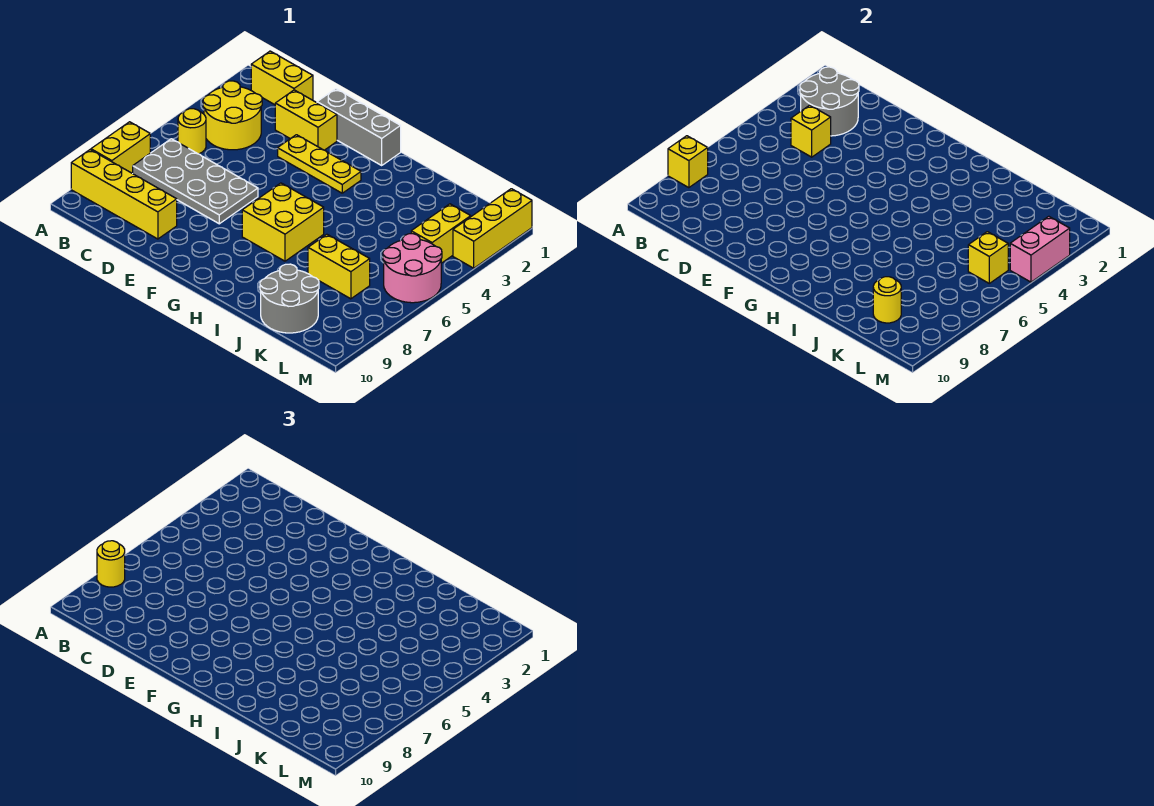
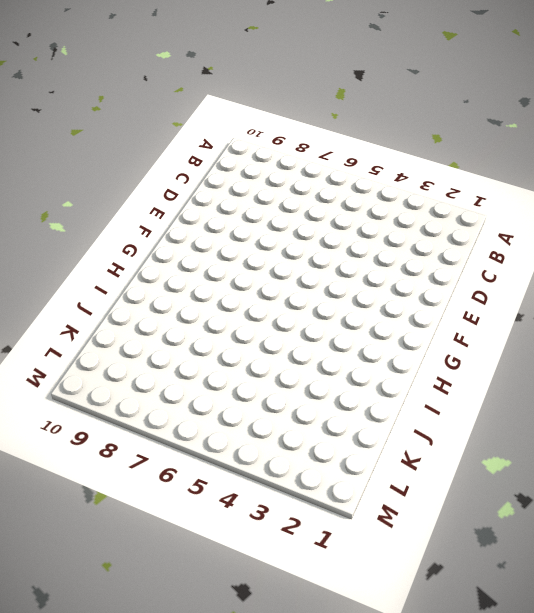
none -> yellow 1x2 brick [91,122,150,173]
none -> yellow 1x4 brick [71,150,177,239]
none -> yellow 1x2 brick [251,51,313,105]

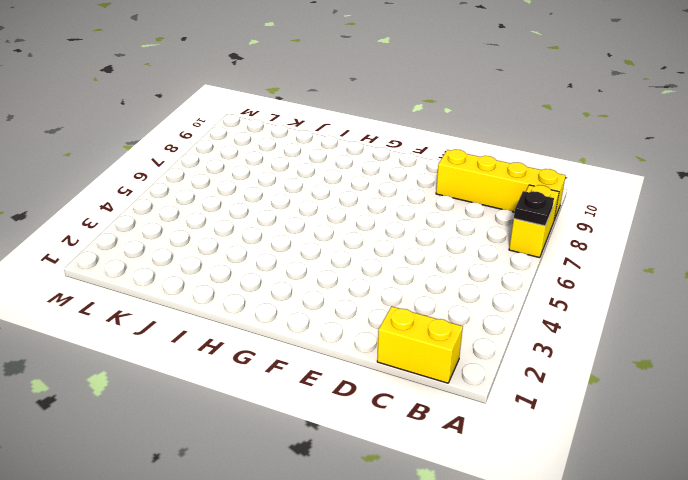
black 1x1 plate [514,191,554,226] -> none
none -> yellow 2x2 round brick [203,81,262,150]
none -> yellow 1x1 round brick [178,109,206,154]
none -> grey 2x4 plate [133,139,258,224]

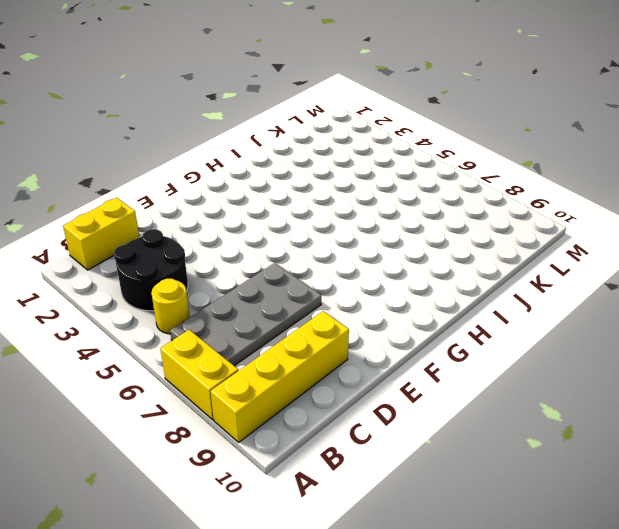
black 2x2 round brick [114,229,188,311] -> yellow 2x2 round brick [203,81,262,150]
none -> yellow 1x2 brick [275,90,337,150]
none -> grey 1x3 brick [317,89,401,165]
none -> yellow 1x3 plate [278,135,361,193]

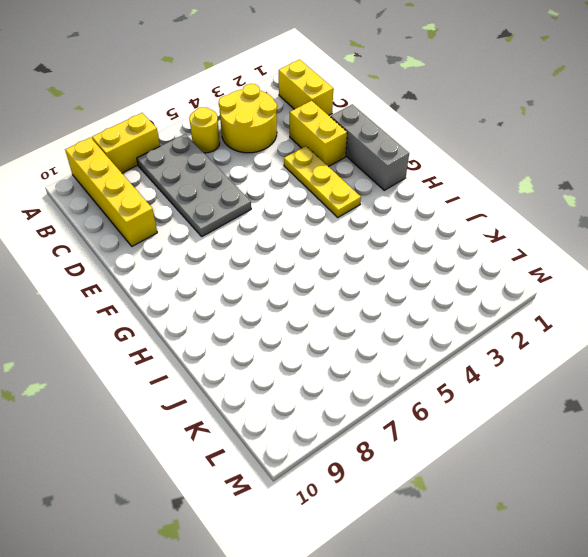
none -> yellow 2x2 brick [242,183,324,261]
none -> yellow 1x2 brick [308,234,370,299]
none -> grey 2x2 round brick [260,264,319,333]

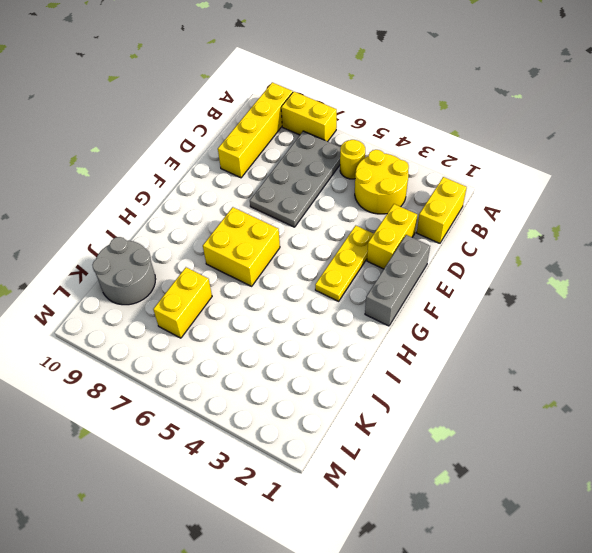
none -> yellow 1x2 brick [411,204,471,263]
none -> pink 2x2 round brick [383,234,442,303]
none -> yellow 1x3 brick [453,189,532,268]

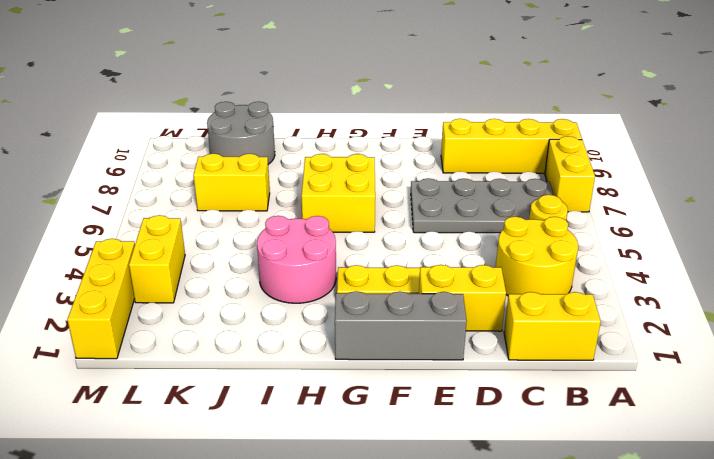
pink 2x2 round brick [257,216,336,303] -> pink 2x2 round brick moved to [383,234,442,303]
none -> yellow 1x1 brick [668,136,708,188]
none -> grey 2x2 round brick [800,67,859,136]
none -> yellow 1x1 brick [791,105,831,157]

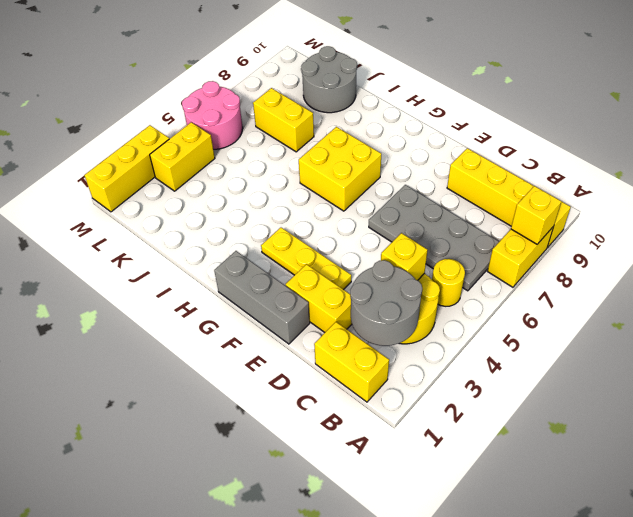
none -> yellow 1x1 round brick [873,277,901,323]
none -> yellow 1x1 brick [968,232,1008,283]
none -> pink 1x2 brick [1010,216,1070,282]

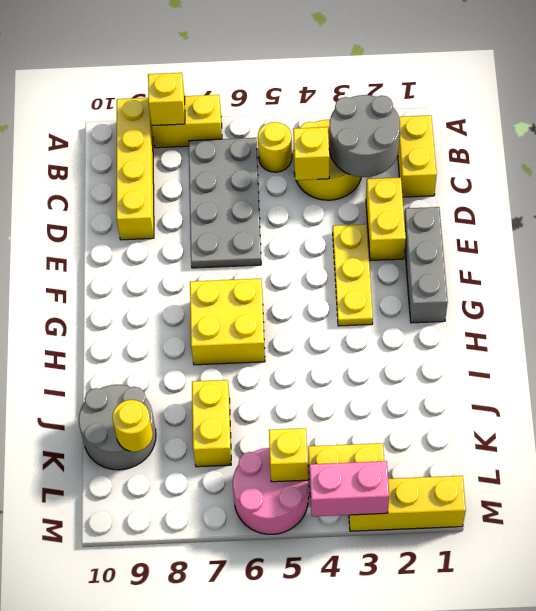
none -> yellow 1x1 round brick [97,541,125,587]

